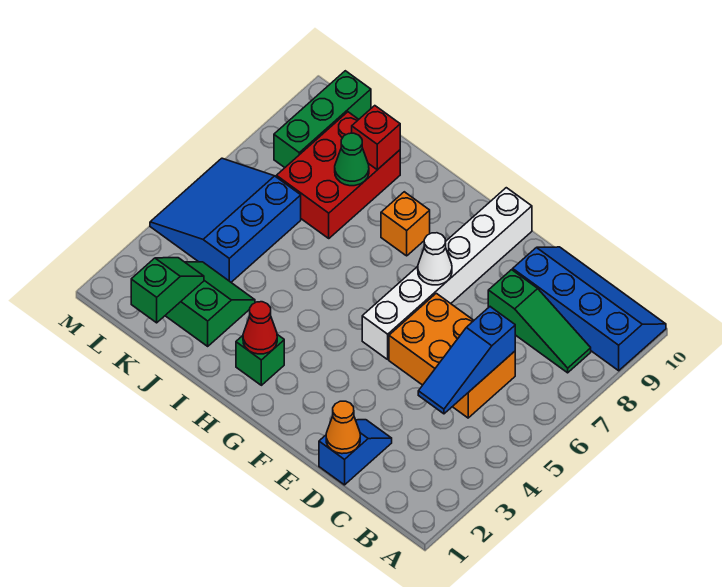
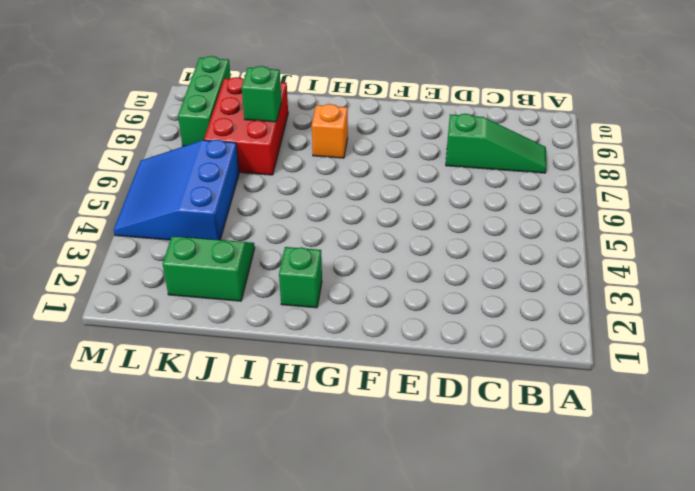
green 1x1 brick [241,66,281,122] -> green 1x1 cone [335,133,369,186]
none -> blue 2x4 slope [513,247,666,371]
none -> orange 2x3 brick [389,293,515,418]
none -> blue 1x2 slope [319,420,392,485]

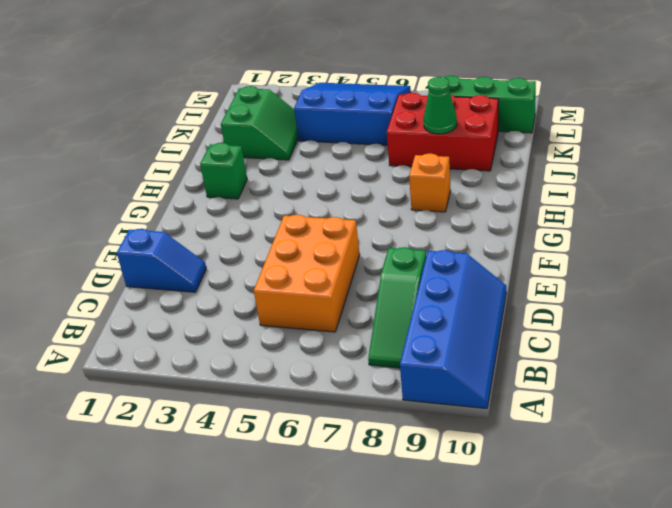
none -> white 1x6 brick [362,188,532,359]
none -> blue 1x3 slope [418,307,515,414]
none -> orange 1x1 cone [326,401,360,454]

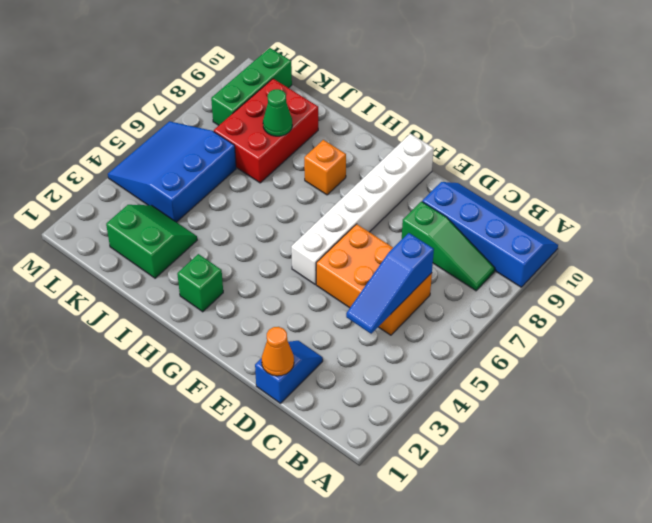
none -> white 1x1 cone [418,233,452,285]
none -> red 1x1 cone [243,302,277,354]
none -> red 1x1 brick [352,106,400,170]

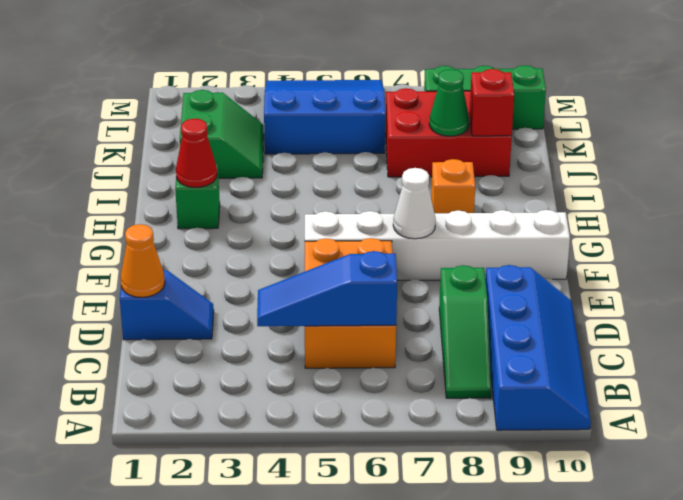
none -> green 1x2 slope [131,258,204,323]

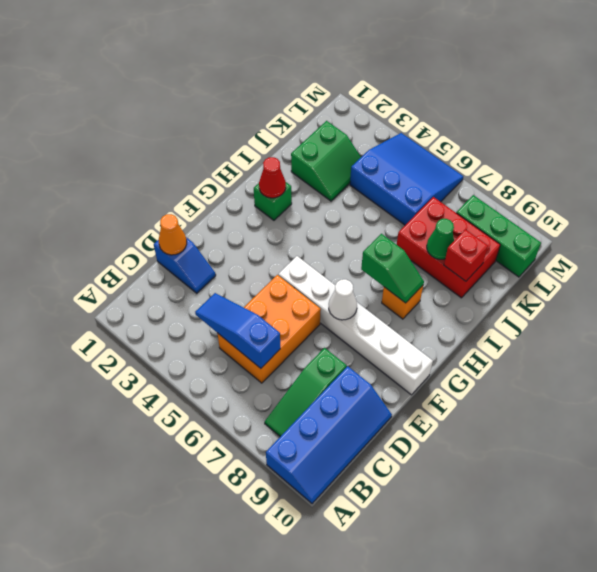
green 1x2 slope [361,234,424,303] -> green 1x2 slope moved to [131,258,204,323]

